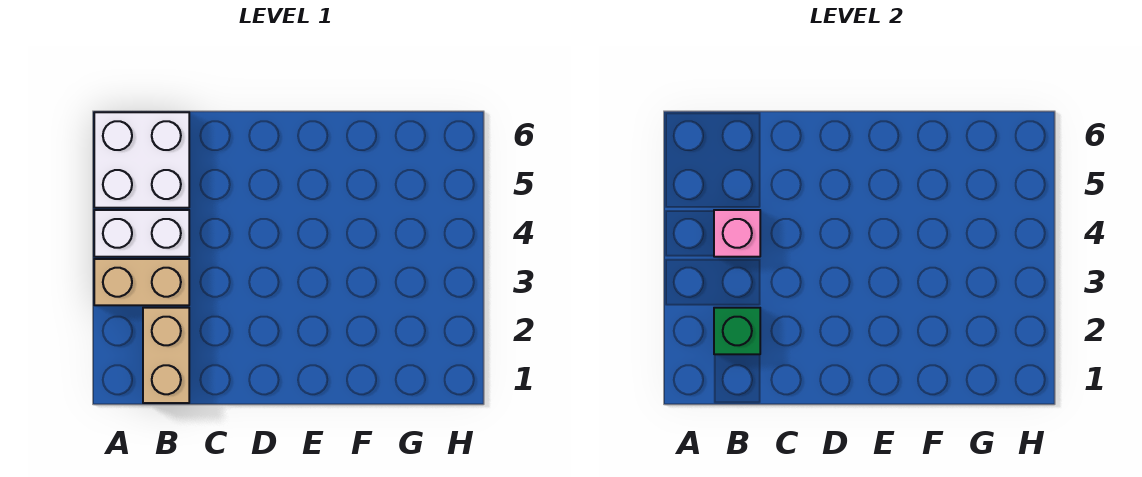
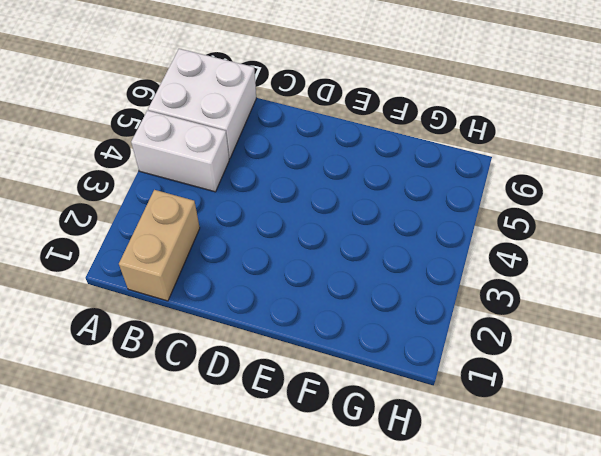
none -> tan 1x2 brick [94,259,189,305]
none -> green 1x1 brick [714,308,760,354]

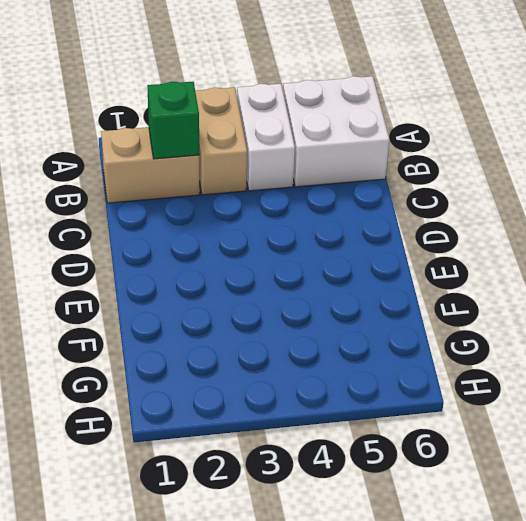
none -> pink 1x1 brick [714,210,760,257]

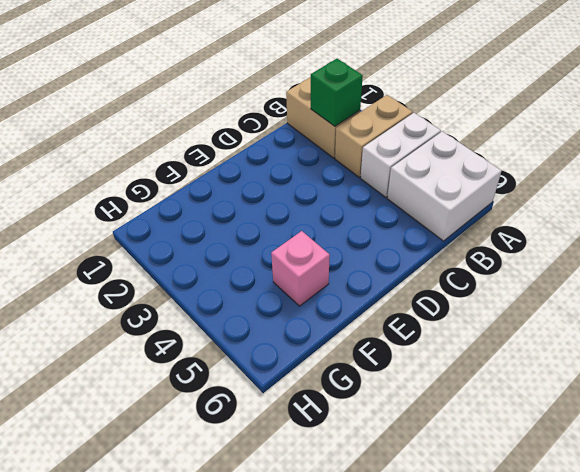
pink 1x1 brick [271,231,330,306] -> pink 1x1 brick moved to [714,210,760,257]

